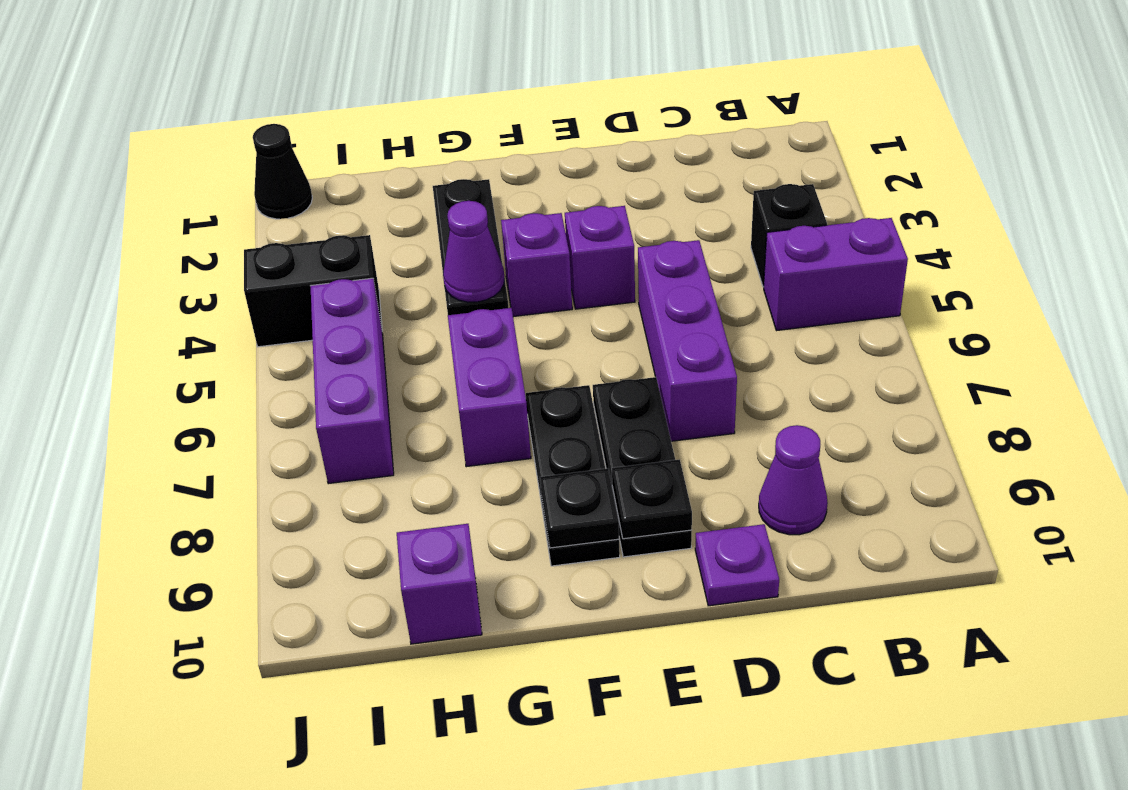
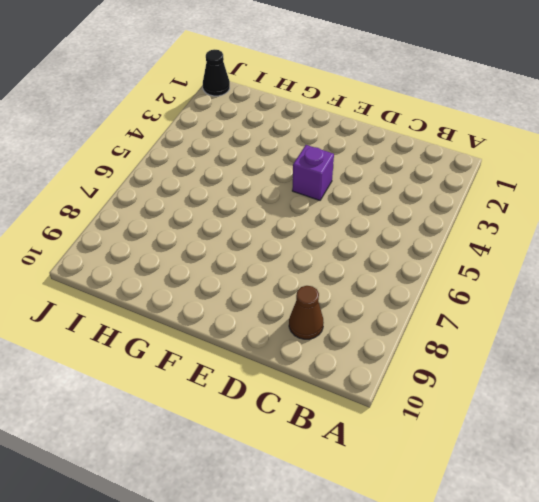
brown 1x1 cone [289,286,324,339] -> purple 1x1 cone [759,425,828,535]
none -> purple 1x2 brick [764,218,908,331]
none -> black 1x1 brick [751,184,827,287]
none -> purple 1x3 brick [638,240,737,441]

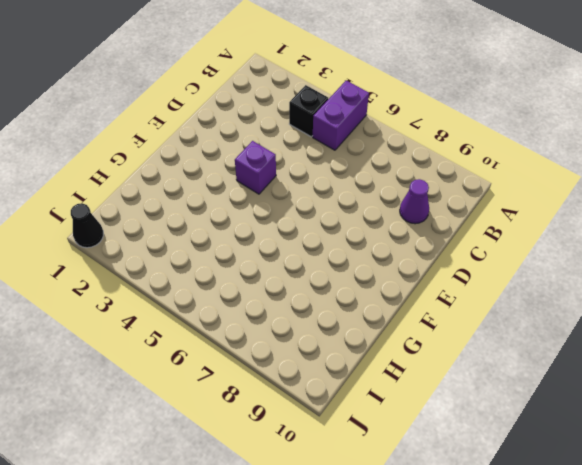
none -> purple 1x3 brick [638,240,737,441]
none -> purple 1x1 plate [695,524,779,606]
none -> black 1x3 plate [593,377,692,557]

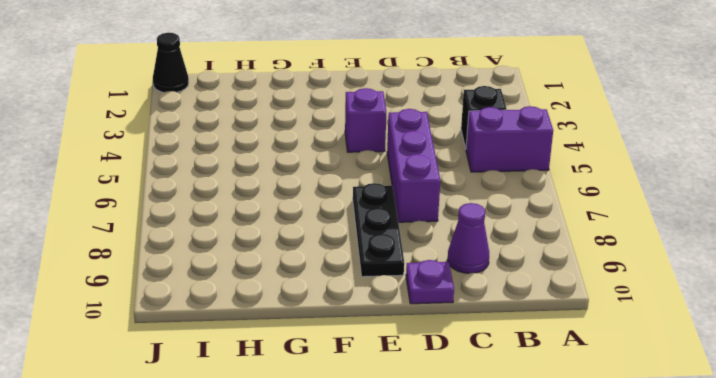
none -> purple 1x1 brick [501,213,572,317]
none -> black 1x3 plate [526,385,620,566]
none -> black 1x3 plate [433,179,508,315]

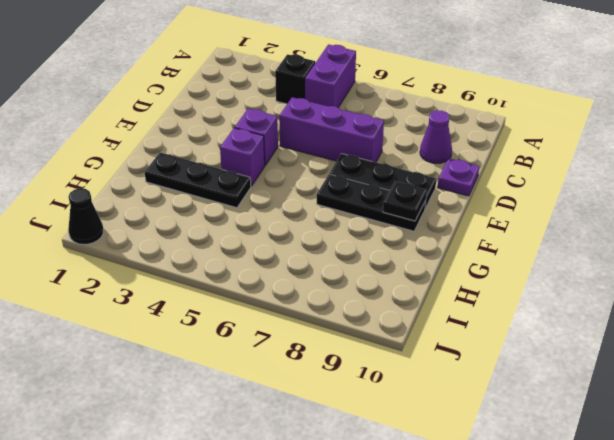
none -> purple 1x2 brick [448,308,531,467]
none -> purple 1x1 brick [397,524,482,644]
none -> black 1x2 brick [244,235,382,347]

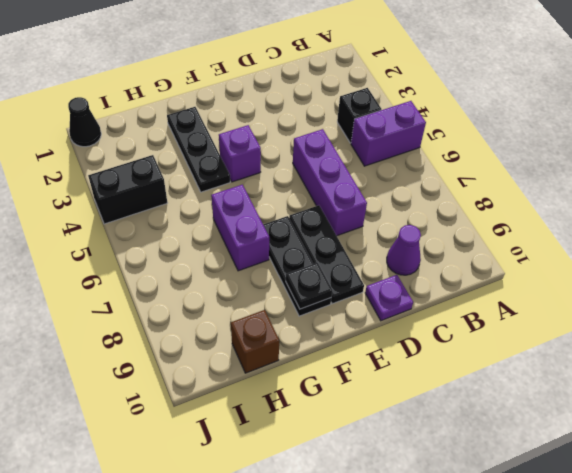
brown 1x1 brick [231,310,279,373] -> purple 1x1 brick [397,524,482,644]
none -> purple 1x1 brick [565,206,635,309]
none -> purple 1x3 brick [311,278,394,484]
none -> black 1x1 plate [612,459,692,539]

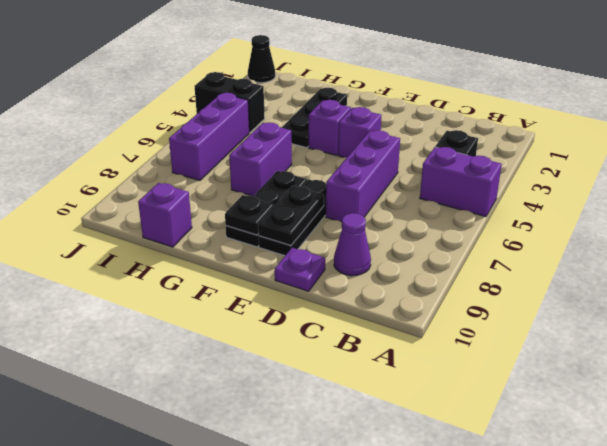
black 1x2 plate [258,186,324,246] -> black 1x1 plate [612,459,692,539]
none -> purple 1x1 cone [443,201,504,302]

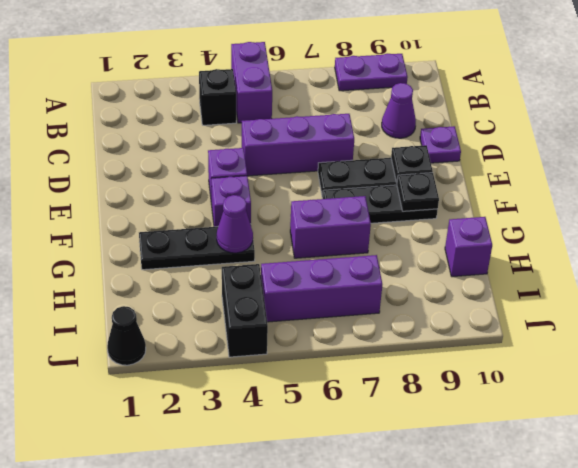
purple 1x2 plate [335,54,408,91] -> none

